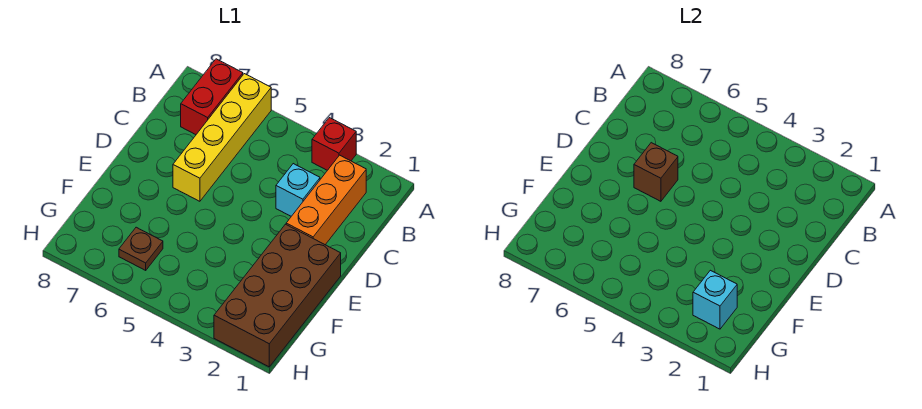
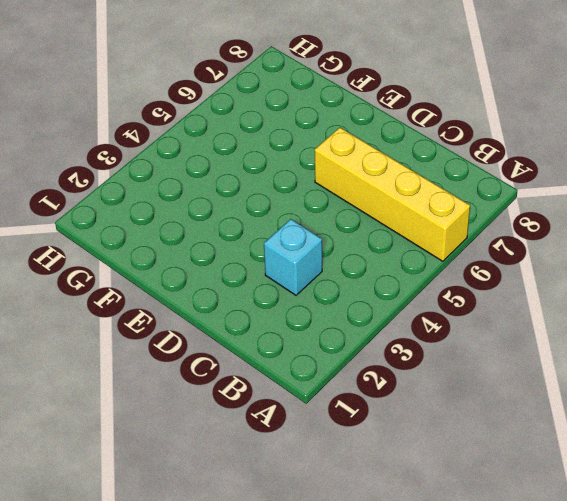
none -> red 1x1 brick [312,118,356,170]
none -> red 1x2 brick [181,59,243,135]

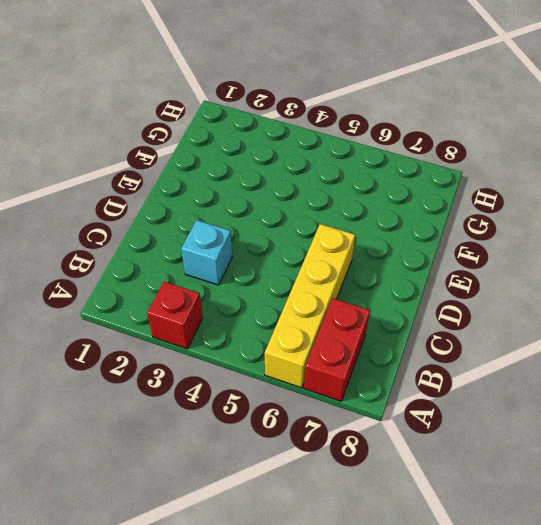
none -> orange 1x3 brick [286,155,366,245]
none -> brown 2x4 brick [214,224,341,367]

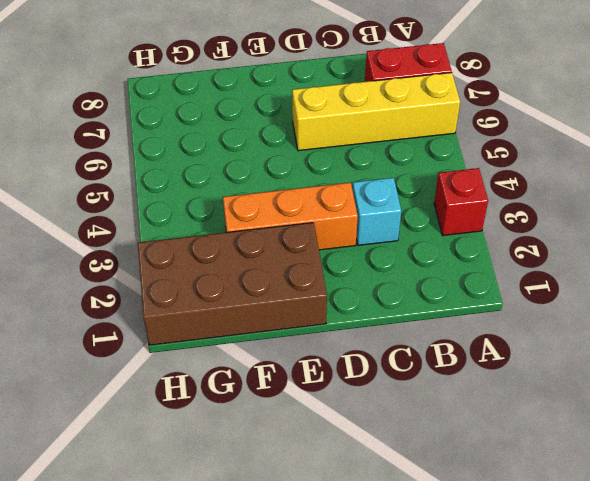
orange 1x3 brick [223,182,358,250] -> orange 1x3 brick moved to [286,155,366,245]
none -> brown 1x1 plate [119,227,163,270]
none -> brown 1x1 brick [634,143,678,201]

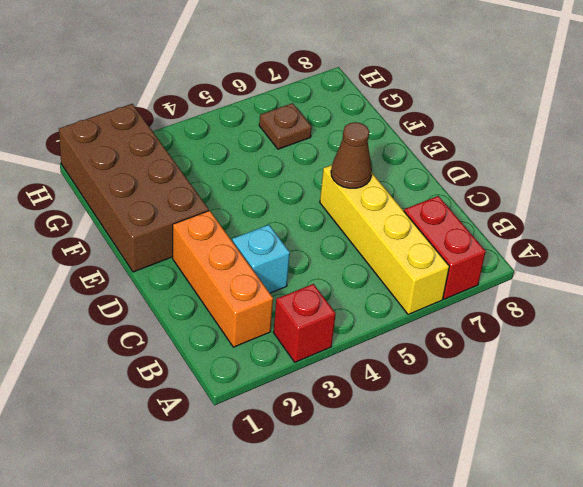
brown 1x1 cone [331,122,372,188] -> brown 1x1 brick [634,143,678,201]
none -> cyan 1x1 brick [693,270,737,329]

